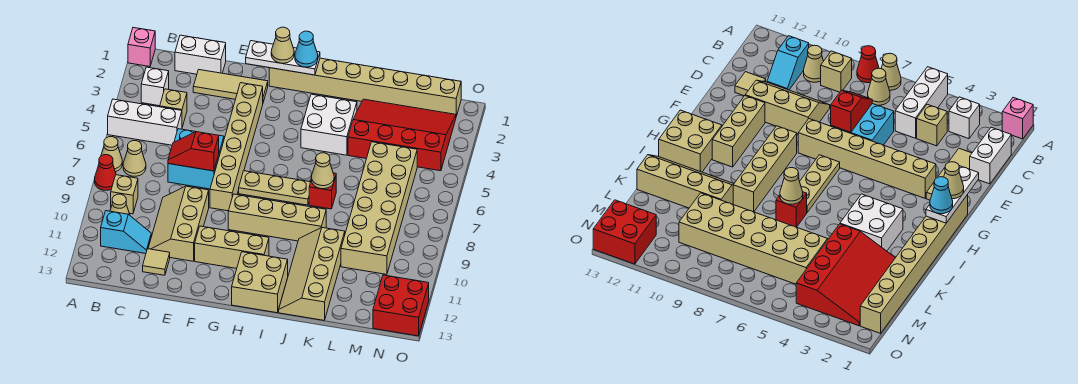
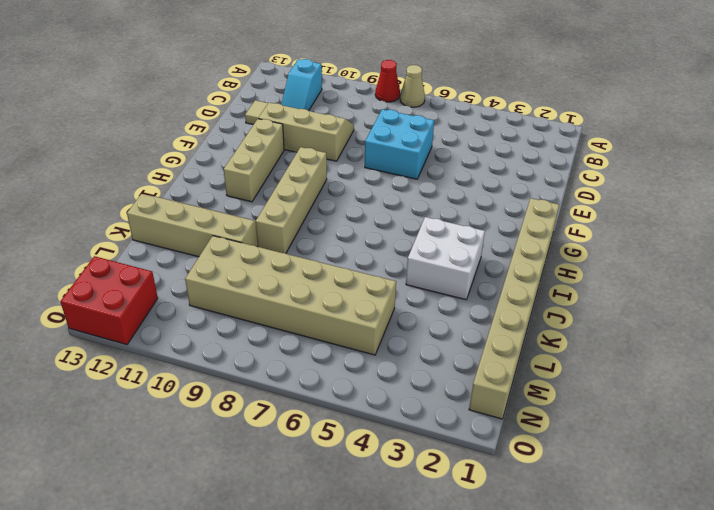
none -> pink 1x1 brick [128,28,155,67]
none -> white 1x3 brick [108,99,182,145]
none -> white 1x1 brick [141,67,169,106]
none -> tan 1x1 cone [123,141,146,176]

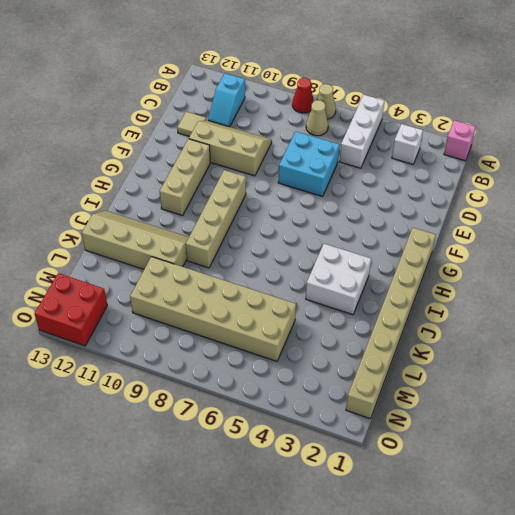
none -> tan 1x1 brick [111,175,138,214]
none -> tan 1x1 cone [110,194,130,215]
none -> white 1x2 brick [175,35,226,74]
none -> tan 1x1 brick [160,89,187,127]

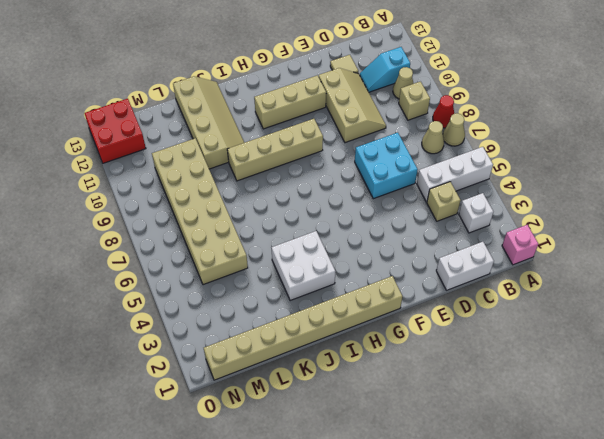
none -> tan 1x3 tile [193,70,268,102]
none -> tan 1x6 brick [210,83,263,211]
none -> tan 1x3 plate [239,171,310,205]
none -> tan 2x2 brick [232,252,288,313]

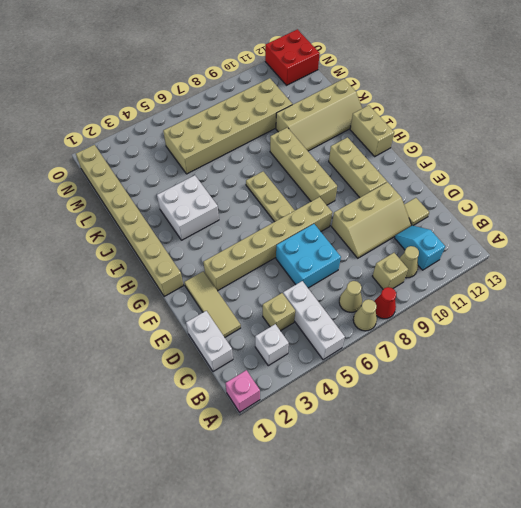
tan 1x2 brick [350,105,394,156] -> tan 2x2 brick [232,252,288,313]
none -> red 1x1 brick [309,173,336,209]
none -> red 3x4 slope [348,99,456,171]
none -> red 1x2 slope [168,132,219,171]
none -> white 1x3 plate [246,41,320,75]

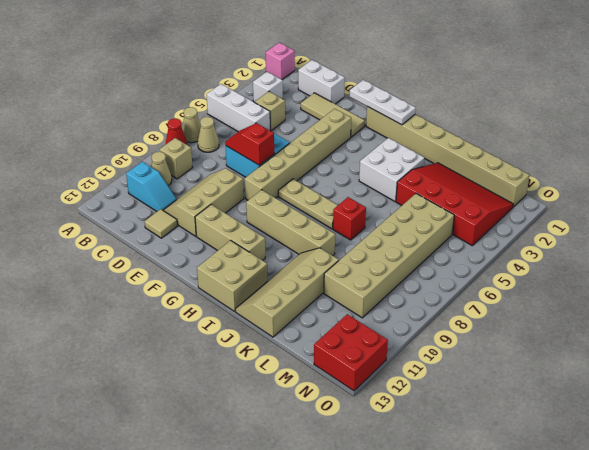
none -> tan 1x1 cone [311,153,334,189]
none -> tan 1x1 cone [271,27,294,63]
none -> cyan 1x1 cone [295,31,318,67]

